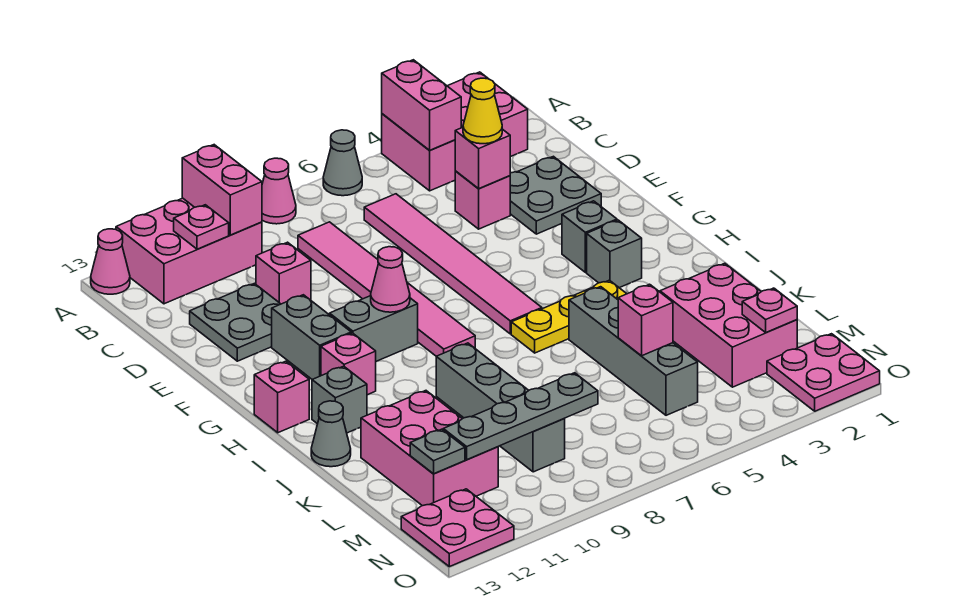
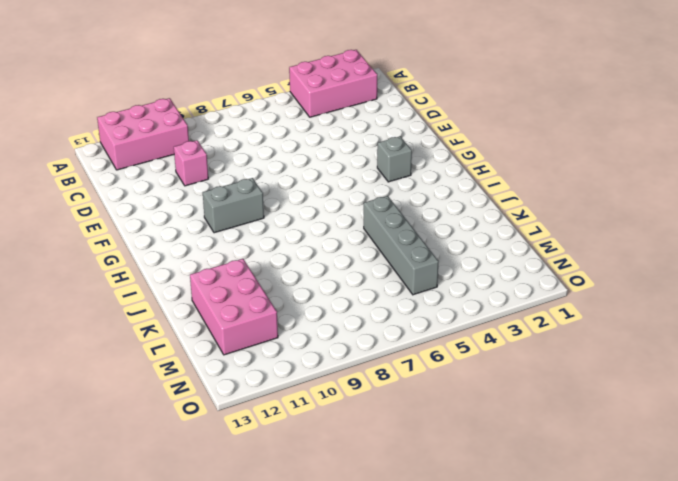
none -> grey 1x1 cone [323,130,362,196]
none -> pink 1x1 cone [262,158,296,224]
none -> pink 1x1 cone [91,229,130,294]
none -> pink 1x6 tile [364,194,542,334]

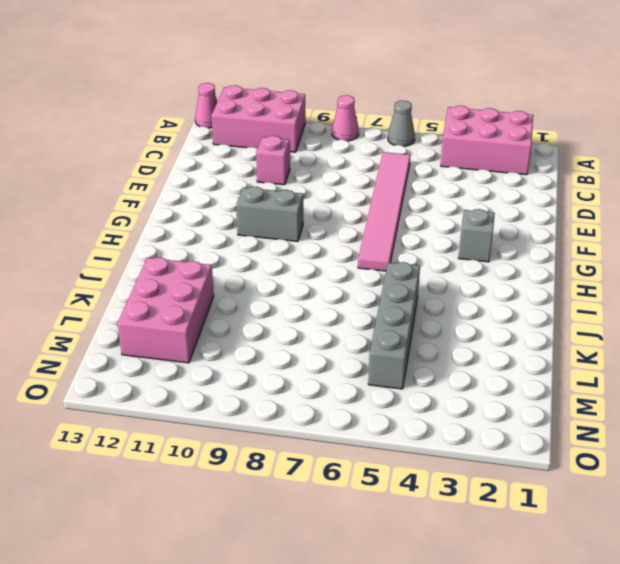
none -> pink 1x6 tile [298,222,475,356]
none -> grey 2x2 plate [510,156,601,234]
none -> pink 1x1 brick [455,171,510,229]
none -> grey 2x2 plate [190,283,280,361]

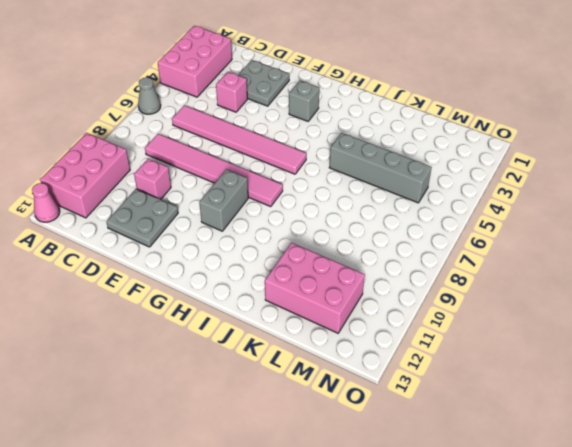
none -> pink 1x1 cone [262,158,296,224]
none -> grey 1x2 brick [272,295,351,379]
none -> grey 1x1 brick [587,220,642,288]
none -> pink 1x1 brick [321,333,376,395]

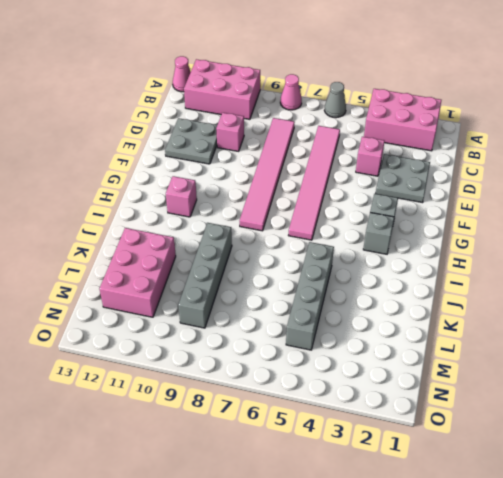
none -> grey 1x2 brick [272,295,351,379]
none -> grey 1x2 brick [330,296,418,362]
none -> pink 1x1 brick [254,361,309,433]
none -> yellow 1x3 plate [511,280,626,353]

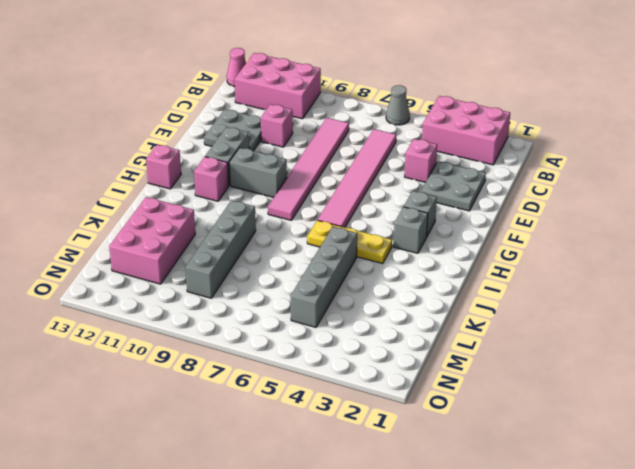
none -> pink 1x1 cone [262,158,296,224]
none -> grey 1x1 brick [312,366,367,433]
none -> grey 1x1 cone [311,401,351,467]
none -> pink 2x3 brick [660,263,797,387]

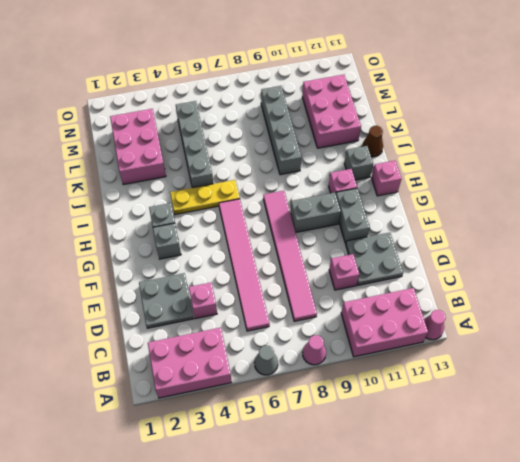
brown 1x1 cone [362,126,383,157] -> grey 1x1 cone [311,401,351,467]
none -> pink 2x2 plate [767,334,880,411]
none -> pink 2x2 plate [401,489,514,567]
none -> pink 1x2 brick [382,60,461,150]
none -> pink 1x2 brick [182,145,262,235]

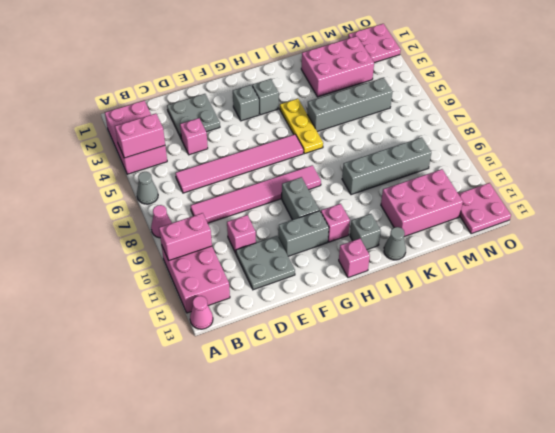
none -> pink 1x1 plate [174,205,229,249]
none -> pink 1x1 brick [455,127,510,188]
none -> pink 1x1 cone [371,247,410,312]
none -> pink 1x1 brick [618,284,673,356]

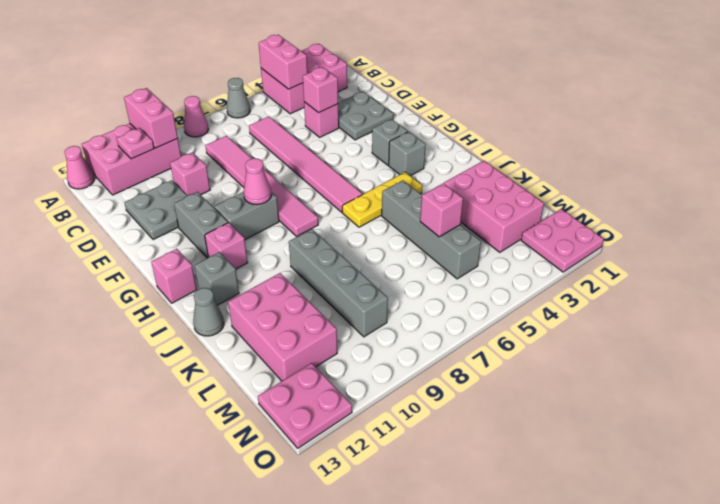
none -> pink 1x1 plate [742,288,797,333]
none -> grey 1x4 plate [443,373,598,459]
none -> grey 1x1 plate [410,429,465,474]
none -> yellow 1x1 cone [463,78,502,144]

